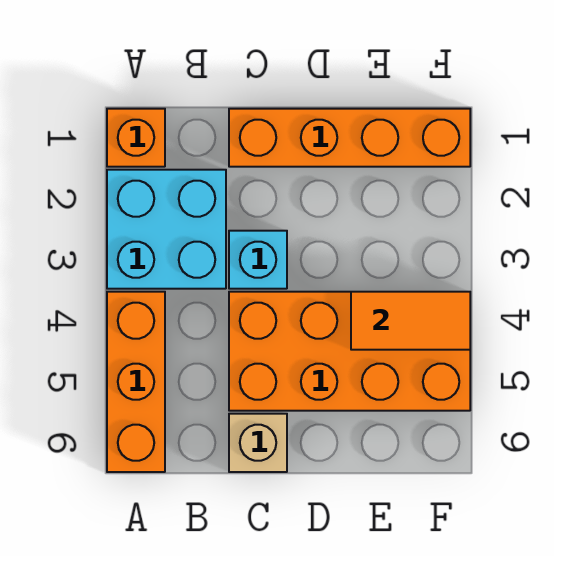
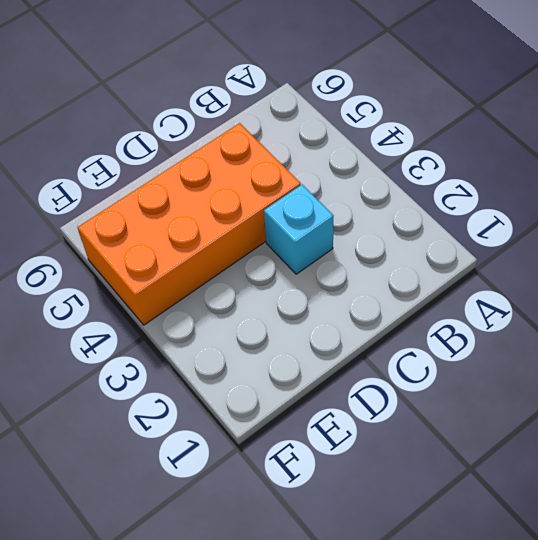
none -> orange 1x1 brick [107,109,165,167]
none -> cyan 2x2 brick [107,170,226,289]

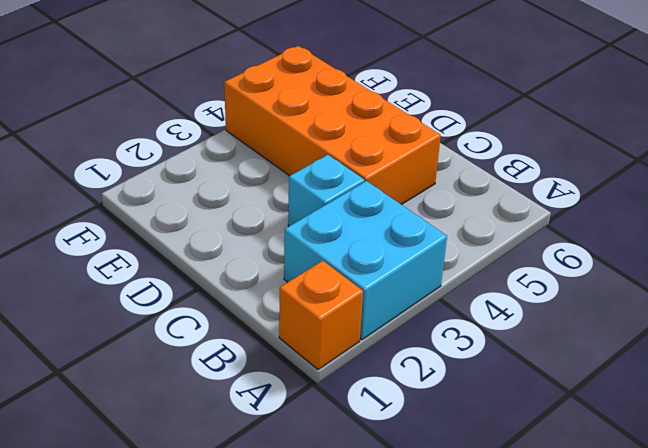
none -> orange 1x3 brick [107,292,165,472]
none -> orange 1x4 brick [229,109,470,167]

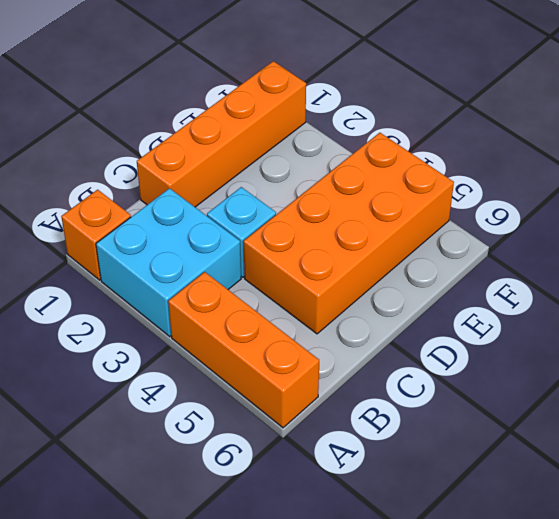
none -> tan 1x1 brick [229,414,287,472]
none -> orange 1x2 tile [351,292,470,350]

